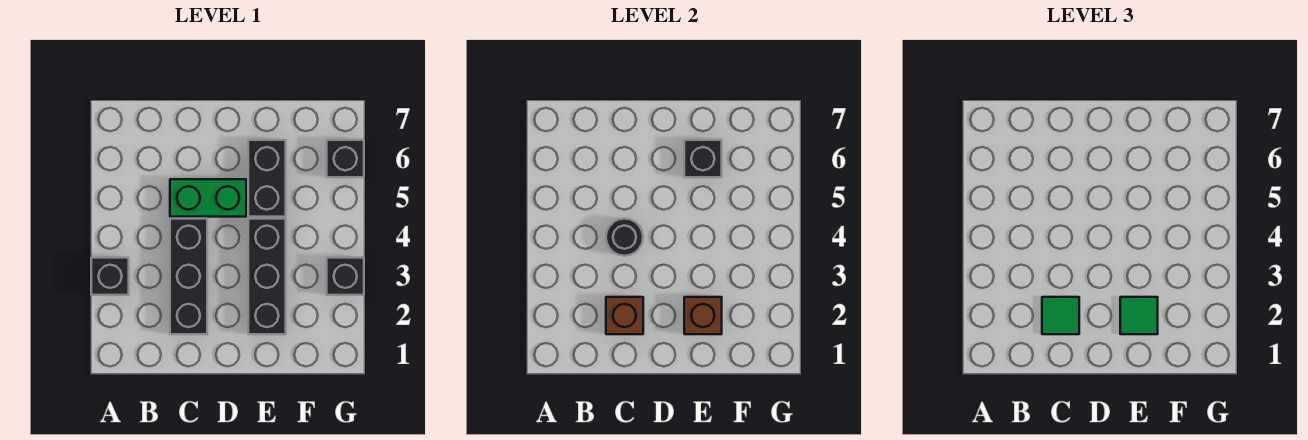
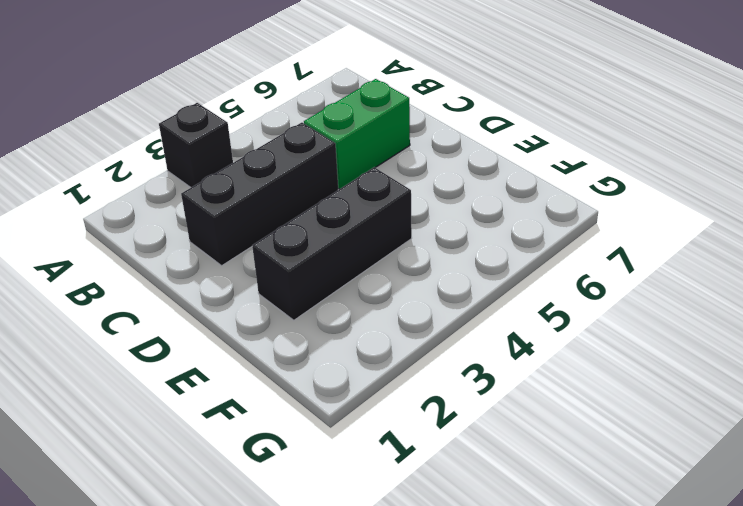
green 1x2 brick [304,79,410,189] -> green 1x2 brick turned to [170,179,246,217]
none -> black 1x2 brick [248,140,286,217]
none -> black 1x1 brick [327,258,364,295]
none -> black 1x1 brick [327,140,364,177]

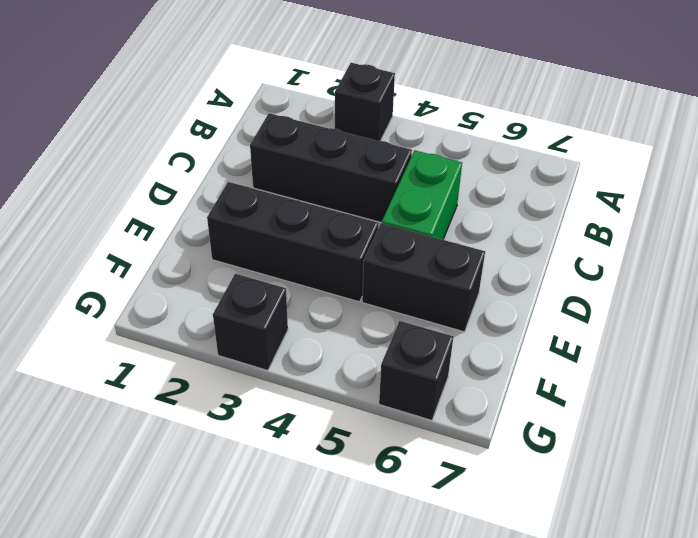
none -> brown 1x1 brick [606,297,643,334]
none -> black 1x1 round brick [606,219,643,256]
none -> brown 1x1 brick [684,297,722,334]

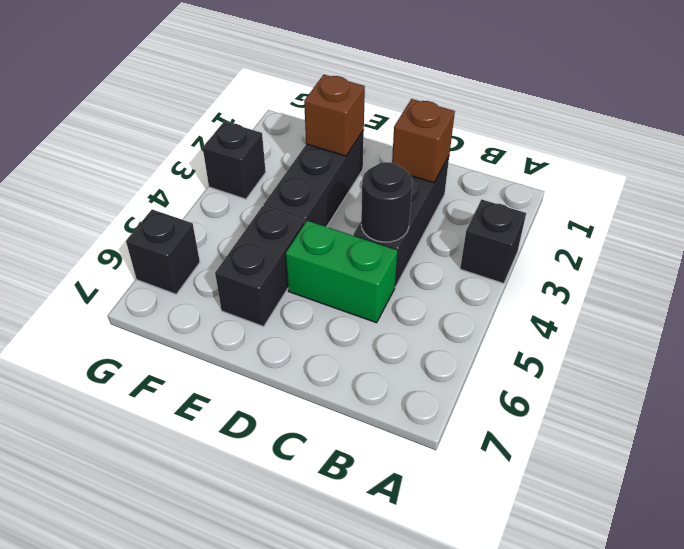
none -> black 1x1 brick [684,140,722,177]
none -> green 1x1 tile [1042,297,1079,334]
none -> green 1x1 tile [1120,297,1158,334]

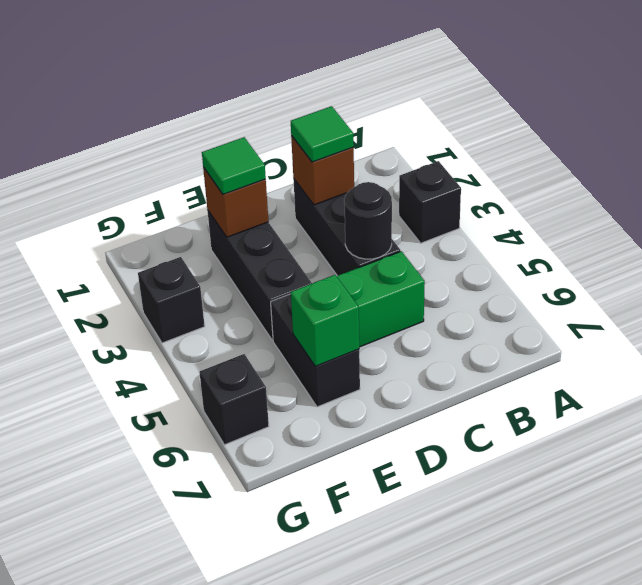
green 1x1 brick [291,275,359,366] -> black 1x1 brick [684,140,722,177]

